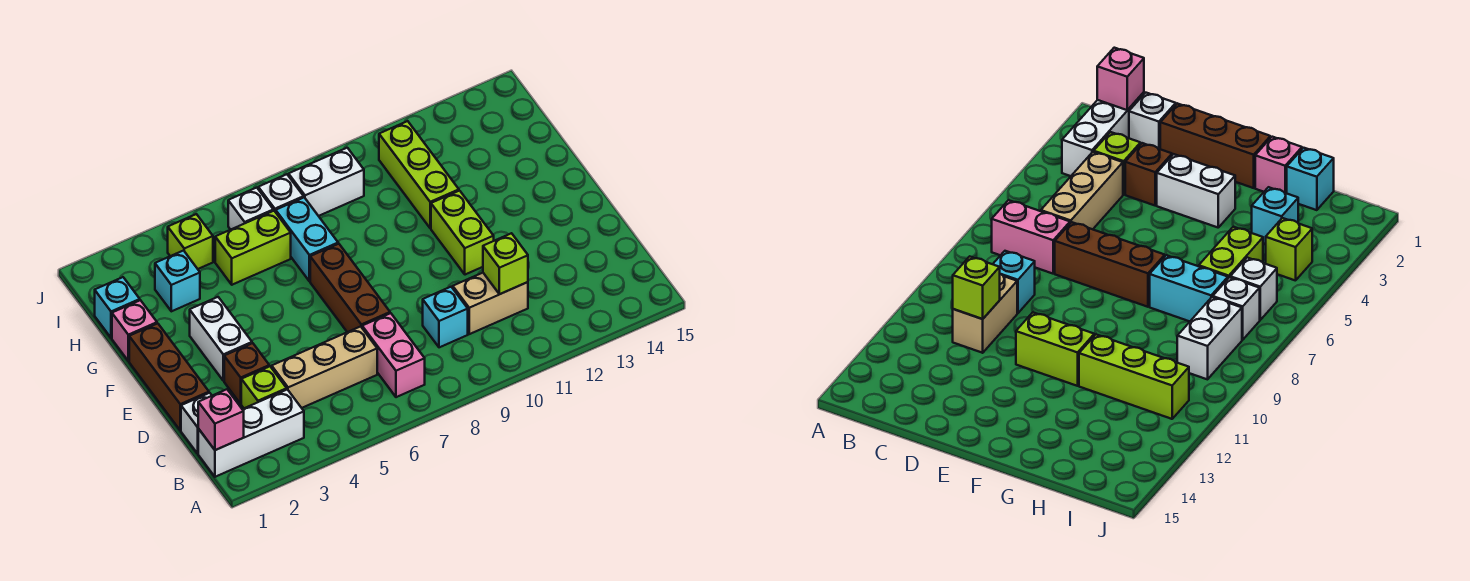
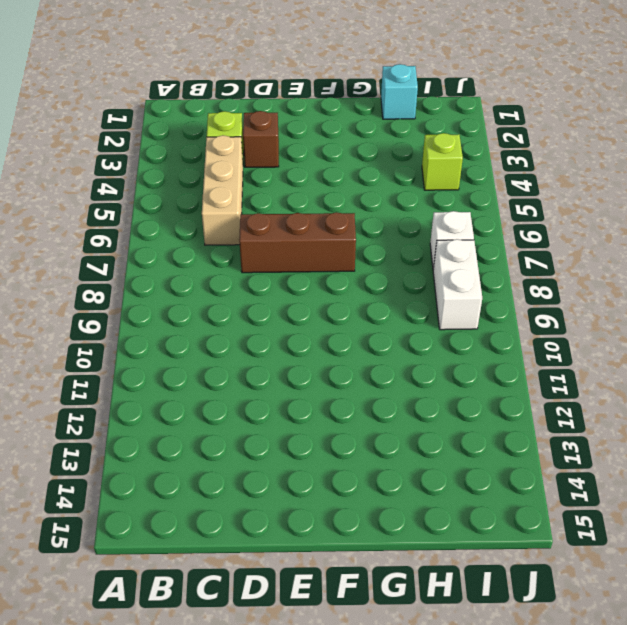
none -> white 1x3 brick [198,389,304,477]
none -> pink 1x2 brick [362,313,425,397]
none -> white 1x1 brick [181,393,212,453]

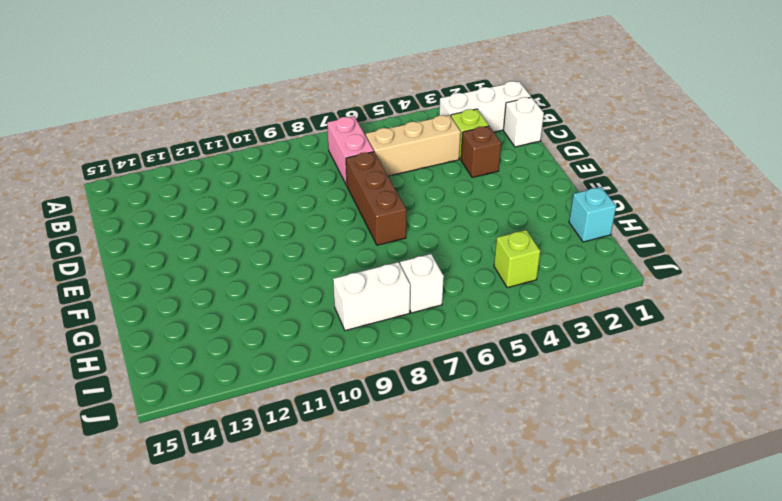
none -> cyan 1x1 brick [423,287,468,347]
none -> tan 1x2 brick [453,273,528,334]
none -> brown 1x3 brick [129,323,209,431]

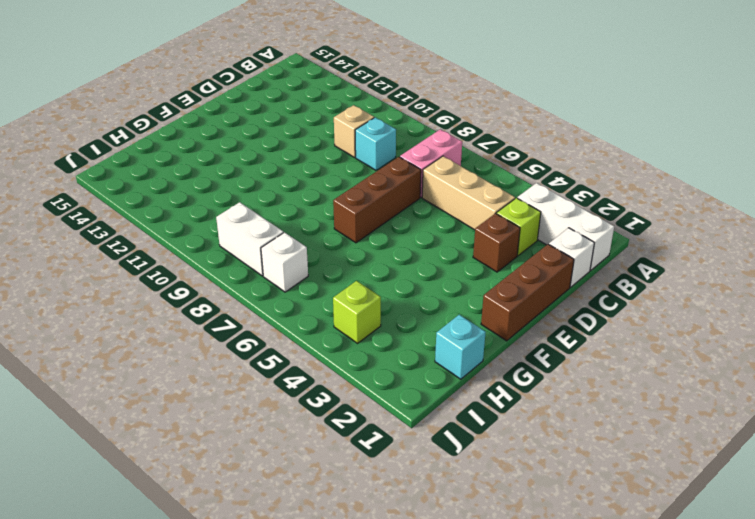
tan 1x1 brick [334,105,374,157] -> tan 1x2 brick [453,273,528,334]
none -> white 1x2 brick [190,297,252,381]
none -> lime 1x2 brick [431,191,494,275]
none -> pink 1x1 brick [112,300,157,361]

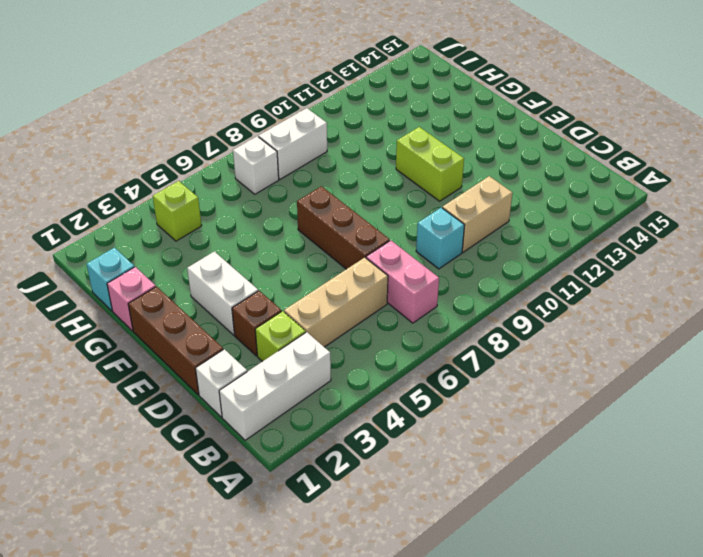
none -> cyan 1x2 brick [276,198,338,281]
none -> lime 1x3 brick [379,121,459,228]
none -> cyan 1x1 brick [155,251,200,311]

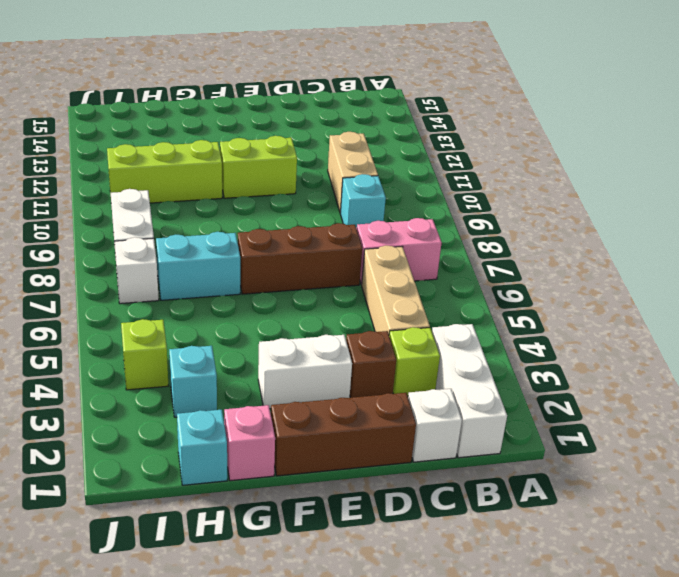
none -> lime 1x2 brick [215,211,291,285]
none -> white 1x1 brick [228,188,273,230]
none -> pink 1x1 brick [198,389,244,450]

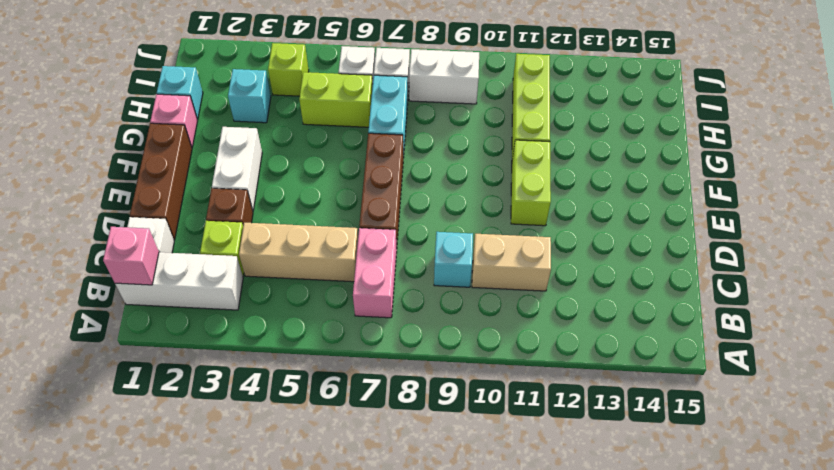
none -> lime 1x1 brick [483,233,528,294]

